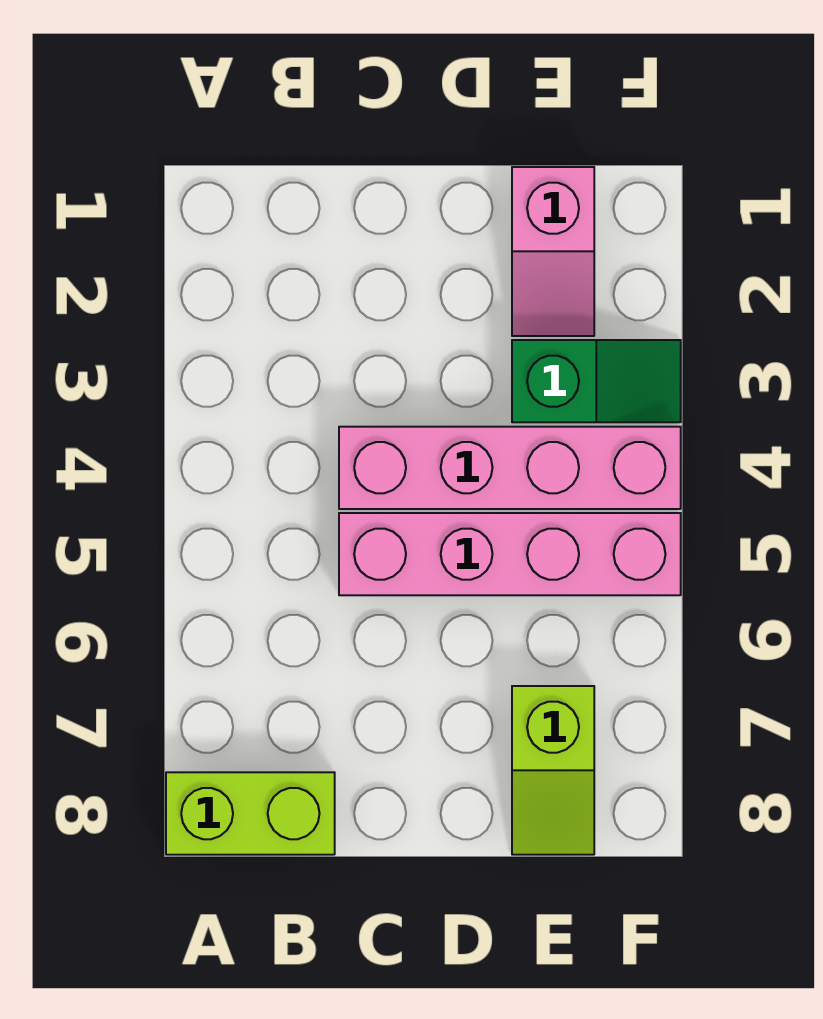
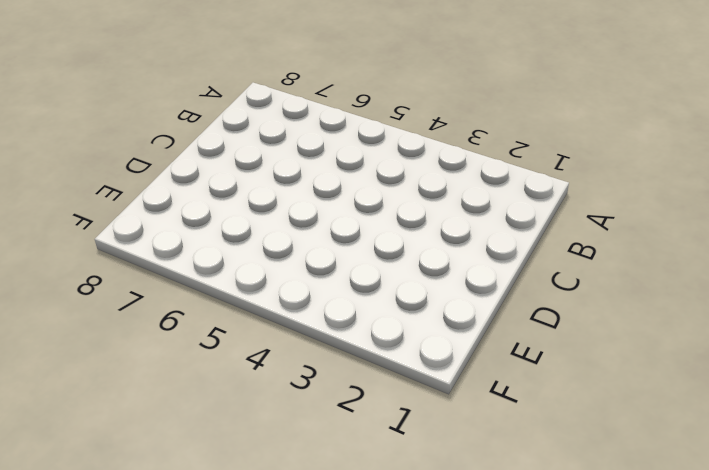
none -> lime 1x2 brick [166,772,335,855]
none -> pink 1x4 brick [339,427,681,509]

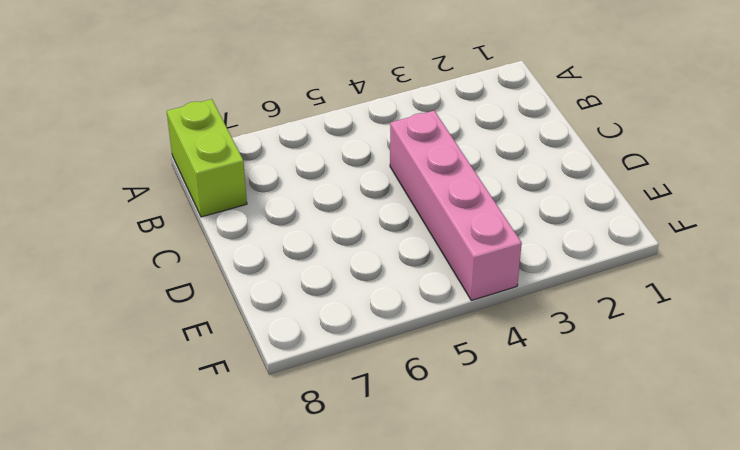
none -> pink 1x4 brick [339,513,681,595]
none -> pink 1x2 slope [512,167,594,336]

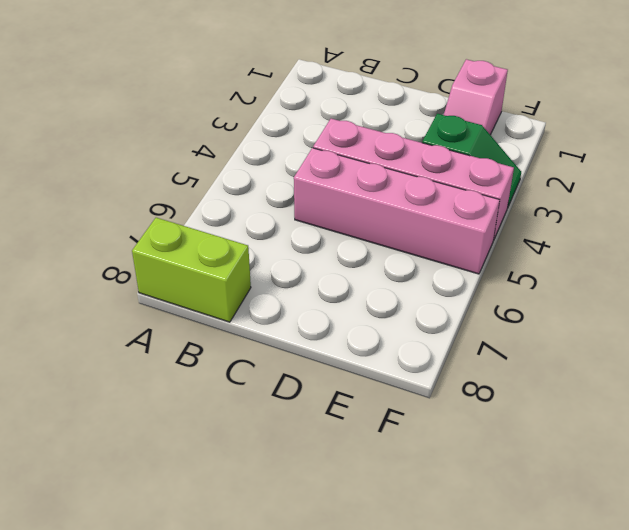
none -> lime 1x2 slope [512,686,594,855]

